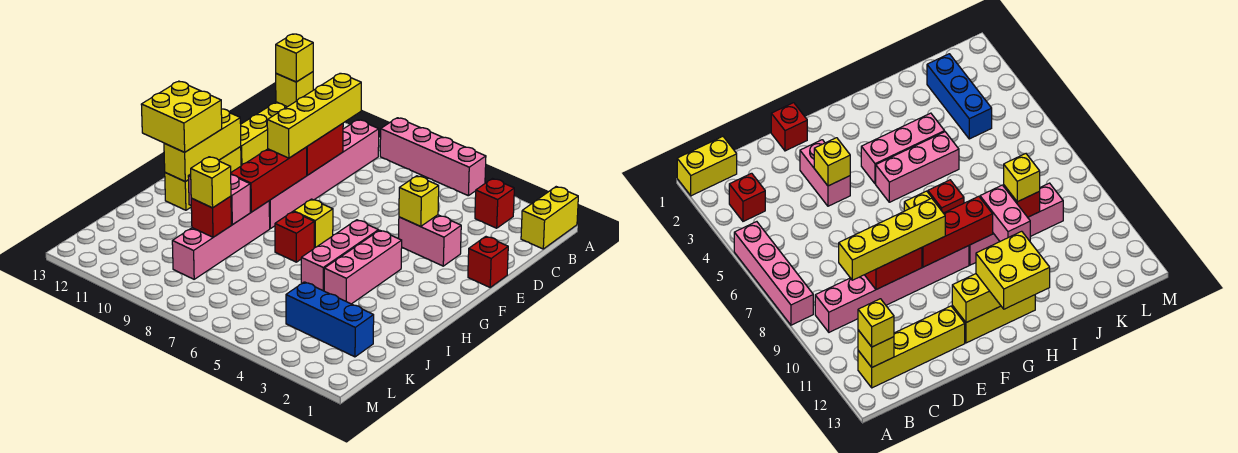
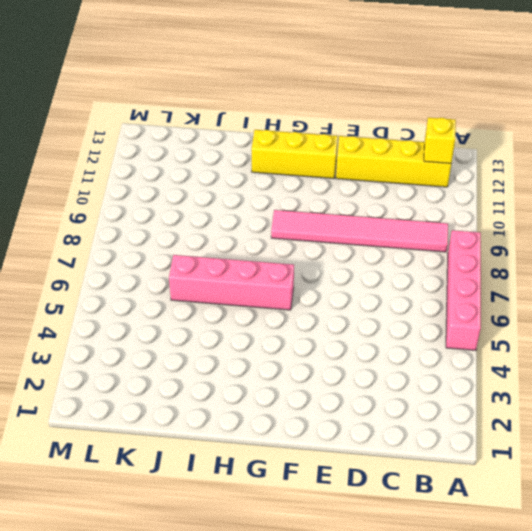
pink 1x6 tile [271,210,448,252] -> pink 1x6 brick [269,120,379,229]
pink 1x4 brick [169,255,294,310] -> pink 1x4 brick moved to [172,201,270,279]
none -> yellow 1x2 brick [521,187,578,249]
none -> red 1x1 brick [475,179,514,228]
none -> red 1x1 brick [468,237,508,287]

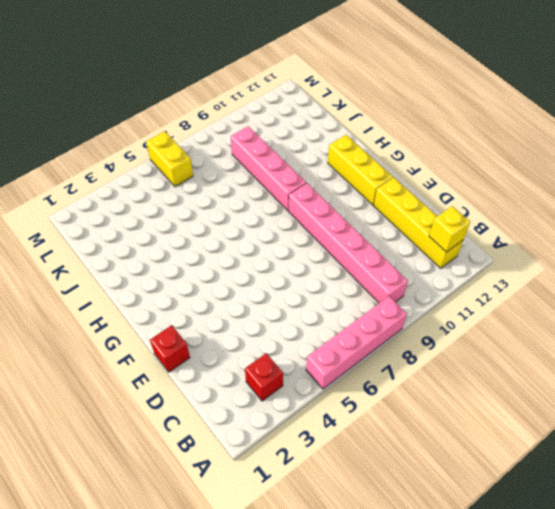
yellow 1x2 brick [146,131,193,187] -> yellow 1x2 brick moved to [521,187,578,249]
none -> pink 1x2 brick [399,215,461,266]
none -> pink 1x3 brick [324,230,402,304]
none -> pink 1x3 brick [301,220,379,291]

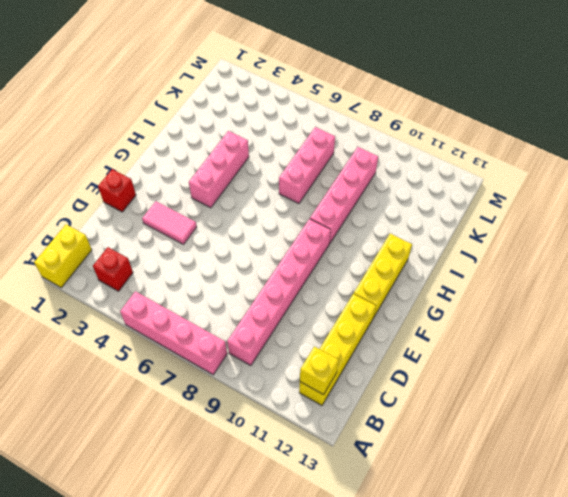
pink 1x2 tile [142,201,197,244] -> pink 1x2 brick [399,215,461,266]
pink 1x3 brick [279,127,335,204] -> pink 1x3 brick moved to [301,220,379,291]
none -> yellow 1x1 brick [294,199,333,248]
none -> red 1x1 brick [275,212,314,262]
none -> blue 1x3 brick [286,282,374,357]

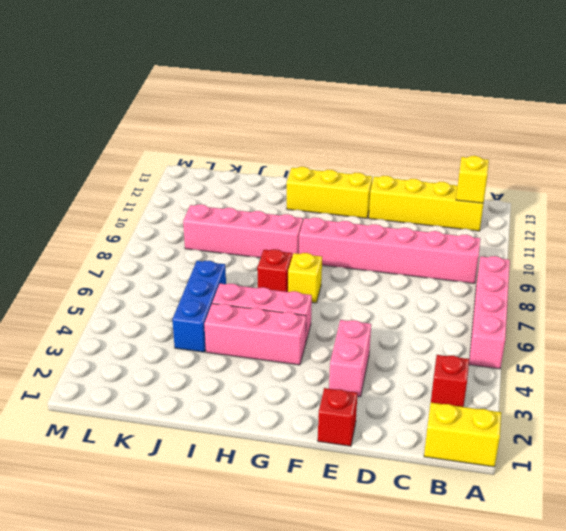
blue 1x3 brick [172,261,226,352] -> blue 1x3 brick moved to [286,282,374,357]
none -> red 1x2 brick [307,124,343,175]
none -> yellow 1x1 brick [399,176,439,227]
none -> red 1x3 brick [231,147,307,212]

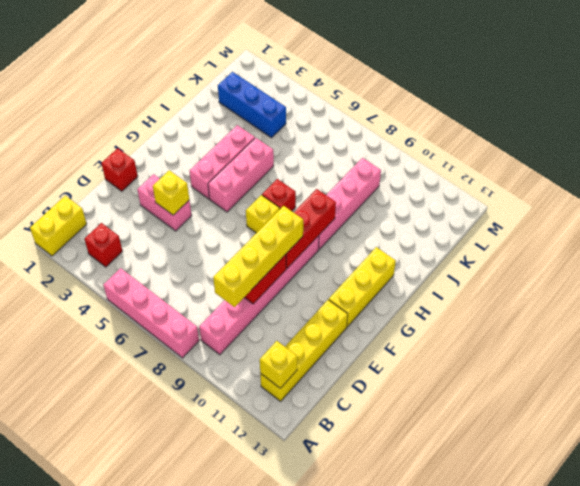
none -> yellow 1x3 brick [164,109,241,182]
none -> pink 1x2 brick [188,174,250,225]
none -> red 1x1 brick [191,196,231,237]

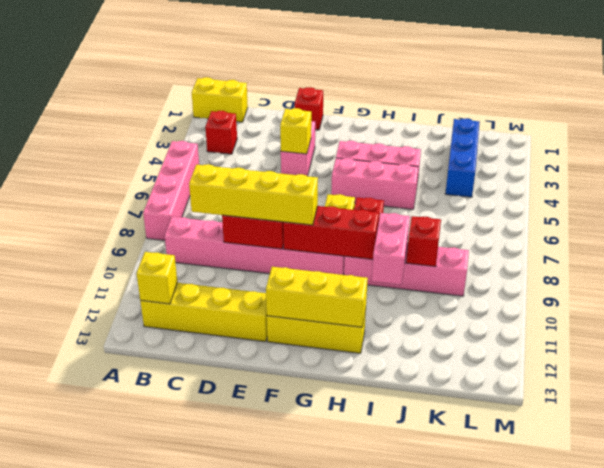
none -> yellow 1x1 brick [276,34,313,82]
none -> yellow 2x2 brick [141,81,222,152]
none -> yellow 1x1 brick [191,157,231,208]

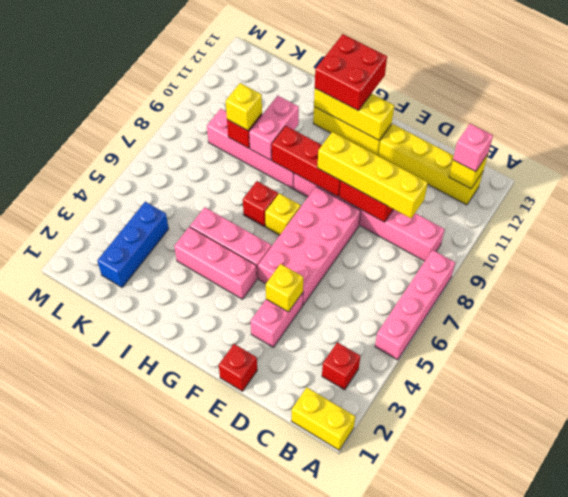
pink 1x1 brick [453,124,493,172] -> yellow 1x1 brick [276,34,313,82]
pink 2x4 brick [258,187,361,305] -> none
red 2x2 brick [315,34,387,111] -> yellow 2x2 brick [141,81,222,152]

